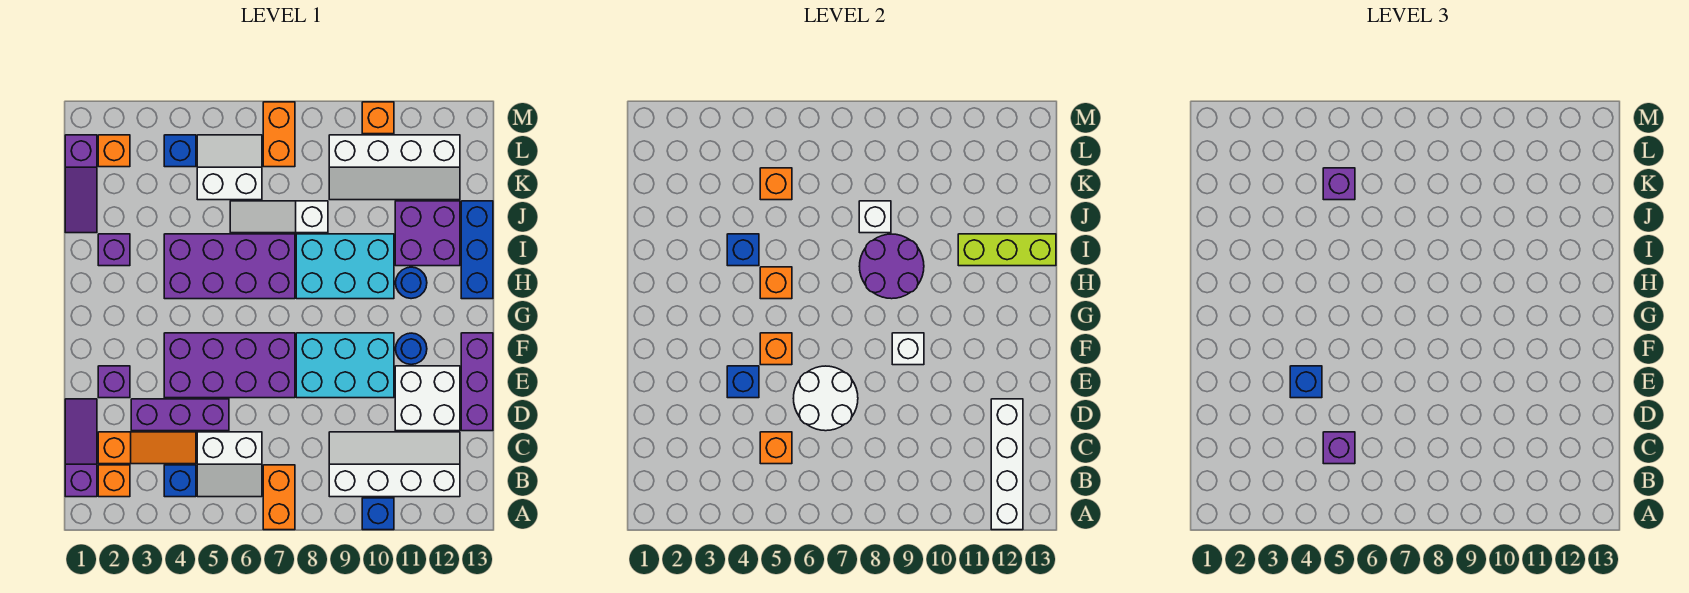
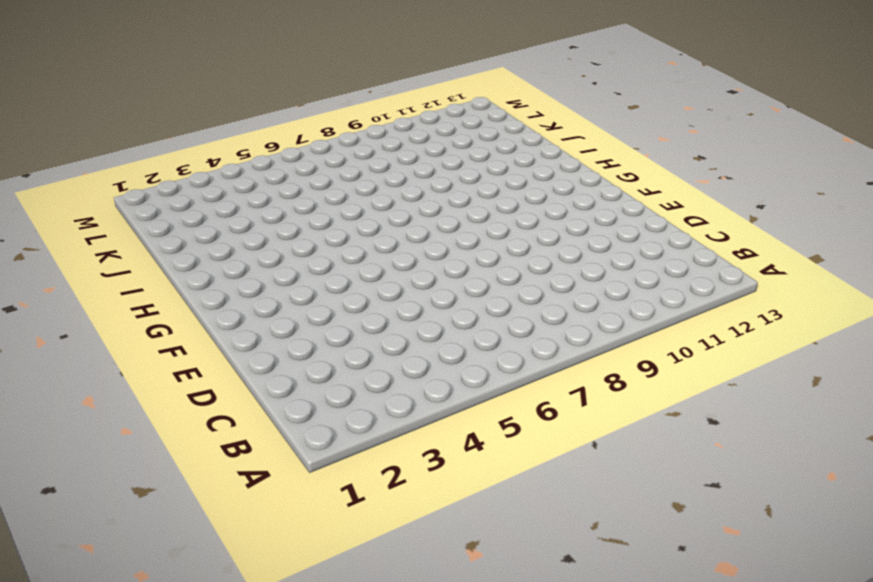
none -> orange 1x2 brick [263,465,295,530]
none -> blue 1x1 brick [362,498,394,530]
none -> purple 1x3 slope [65,399,97,497]
none -> orange 1x1 brick [98,465,130,497]

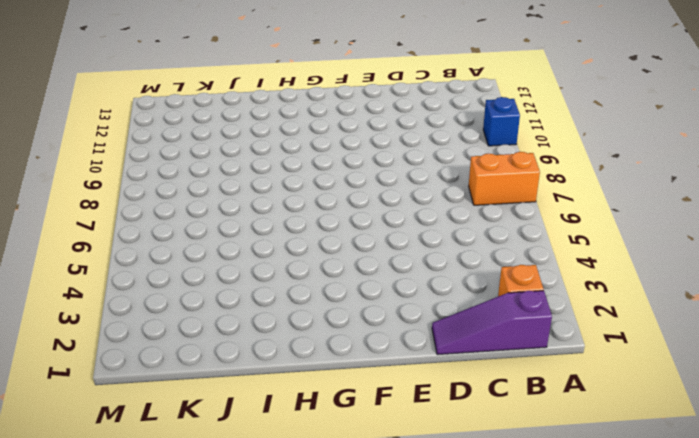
none -> blue 1x1 brick [164,465,196,497]
none -> white 2x2 slope [197,432,262,497]
none -> white 2x4 slope [329,432,460,497]
none -> orange 1x3 slope [98,432,196,464]

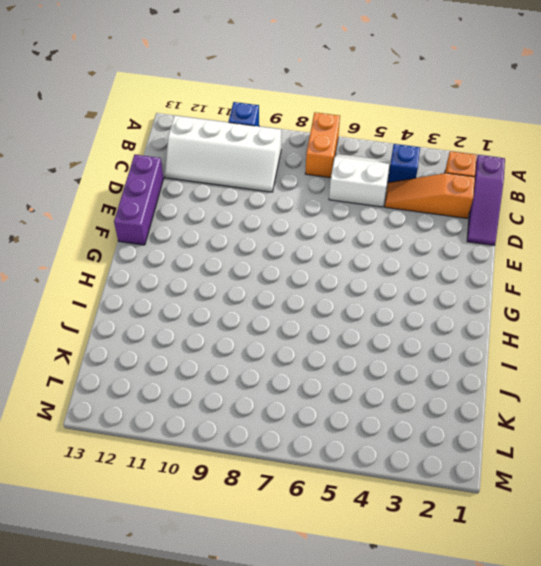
none -> purple 1x3 brick [131,399,229,431]
none -> white 2x2 brick [395,366,460,431]
none -> purple 1x1 brick [98,366,130,398]
none -> purple 2x4 brick [164,333,295,398]

